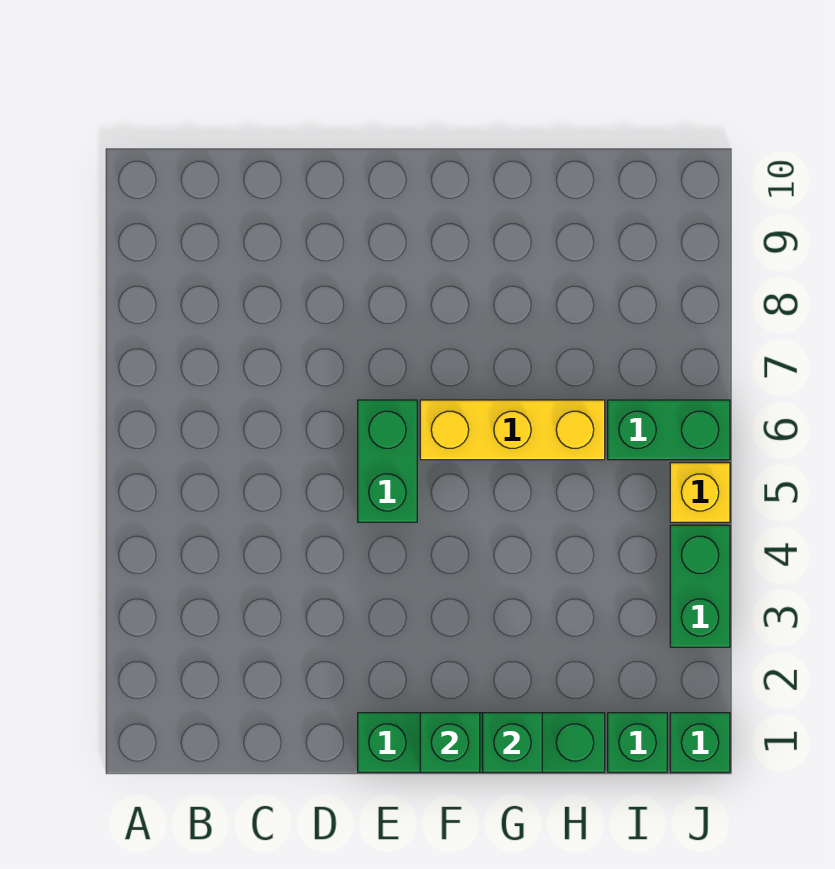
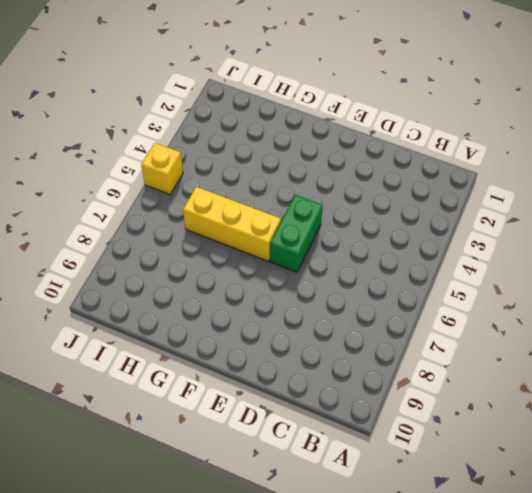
none -> green 1x4 brick [358,713,605,772]
none -> green 1x1 brick [608,713,667,772]

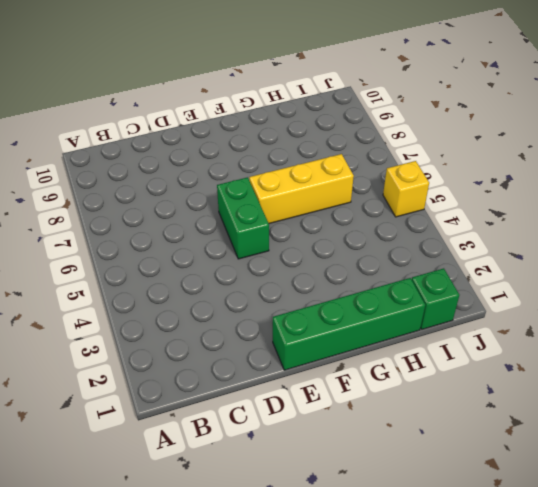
none -> green 1x2 brick [608,400,730,460]
none -> green 1x1 brick [670,713,730,772]

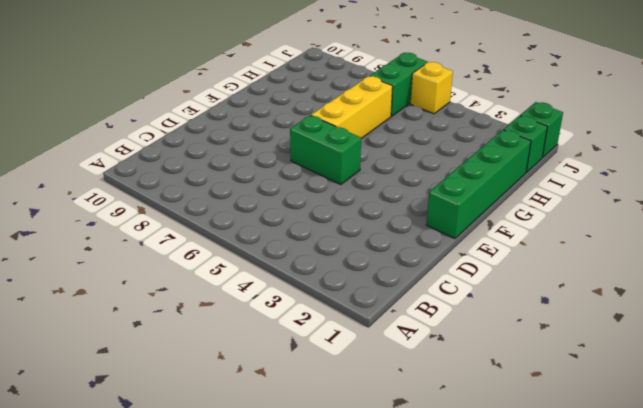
none -> green 1x2 brick [670,525,730,647]
none -> green 1x1 brick [420,713,480,772]

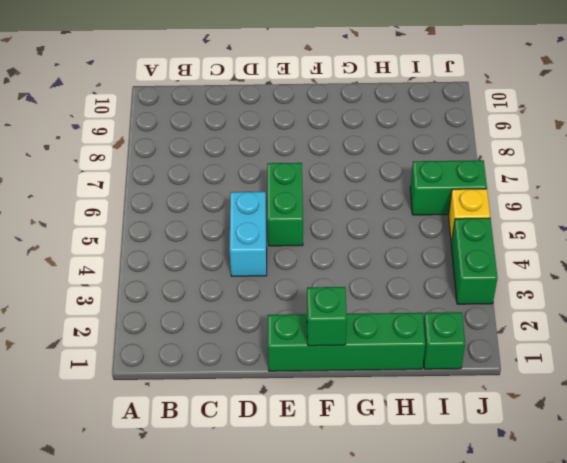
cyan 1x2 brick [230,192,267,276] -> none
none -> yellow 1x3 brick [420,400,605,460]
none -> green 1x1 brick [670,713,730,772]

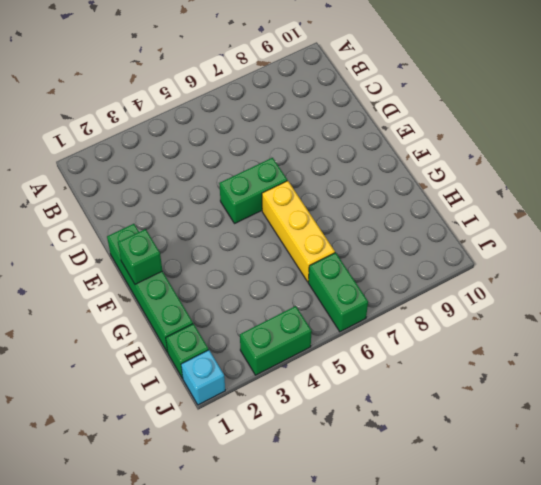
cyan 1x1 brick [181,350,225,405] -> green 1x1 brick [670,713,730,772]
none -> yellow 1x1 brick [670,463,730,522]
none -> green 1x1 brick [483,713,542,772]

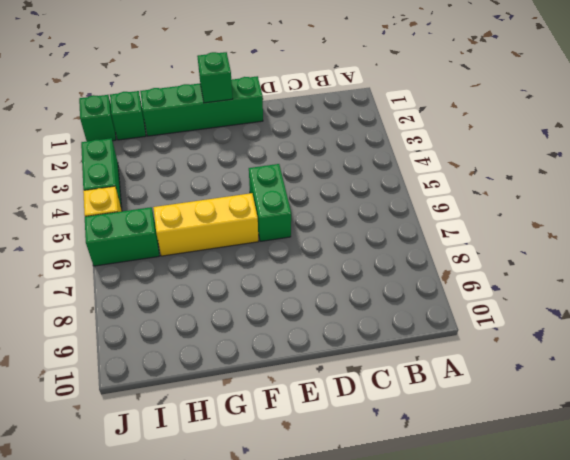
none -> green 1x1 brick [483,713,542,772]

